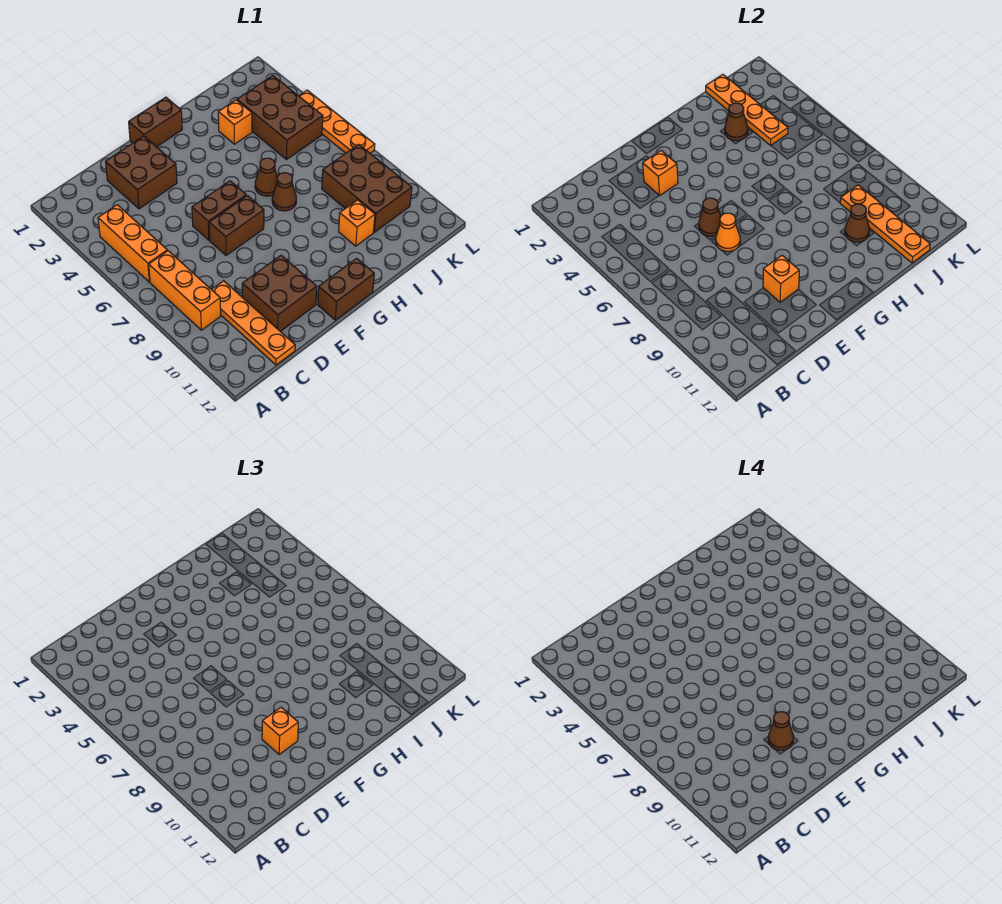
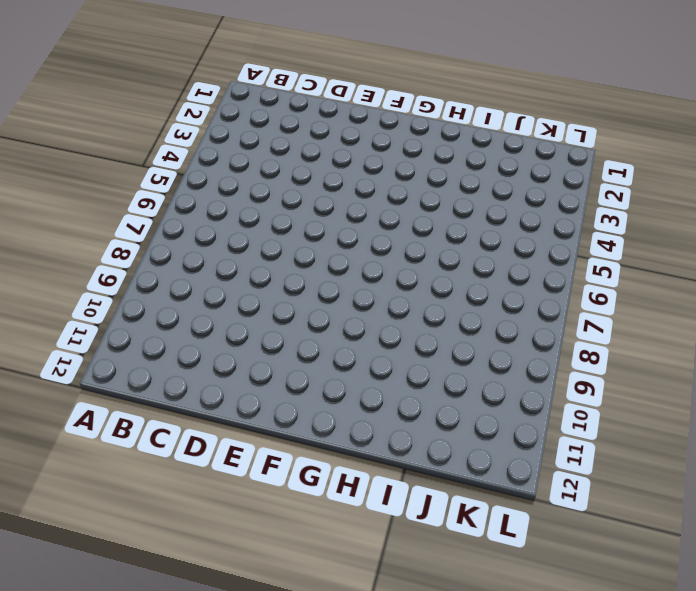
none -> orange 1x3 brick [98,205,167,282]
none -> orange 1x3 brick [149,251,221,330]
none -> orange 1x4 plate [211,281,295,365]

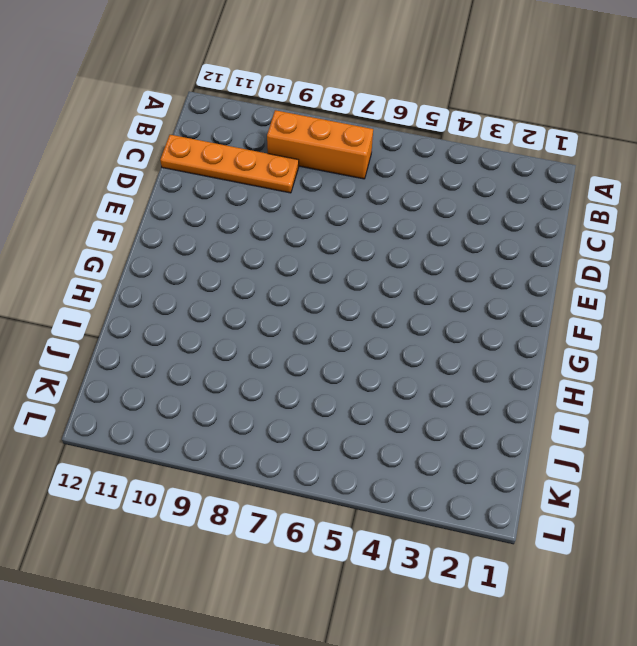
none -> orange 1x3 brick [98,205,167,282]
none -> brown 2x2 brick [106,136,177,209]
none -> brown 2x2 brick [242,255,317,331]

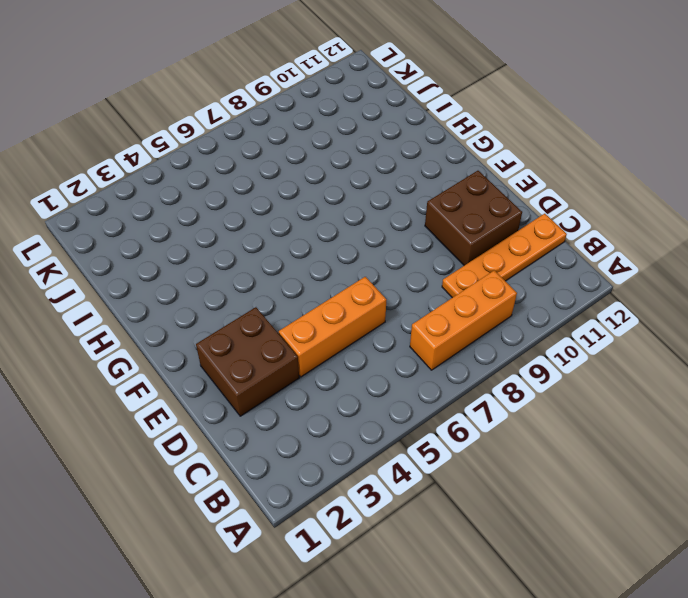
orange 1x3 brick [279,277,386,377] -> orange 1x3 brick moved to [98,205,167,282]
none -> brown 1x2 brick [192,181,246,240]
none -> brown 1x2 brick [209,196,264,255]
none -> brown 1x2 brick [129,97,182,147]

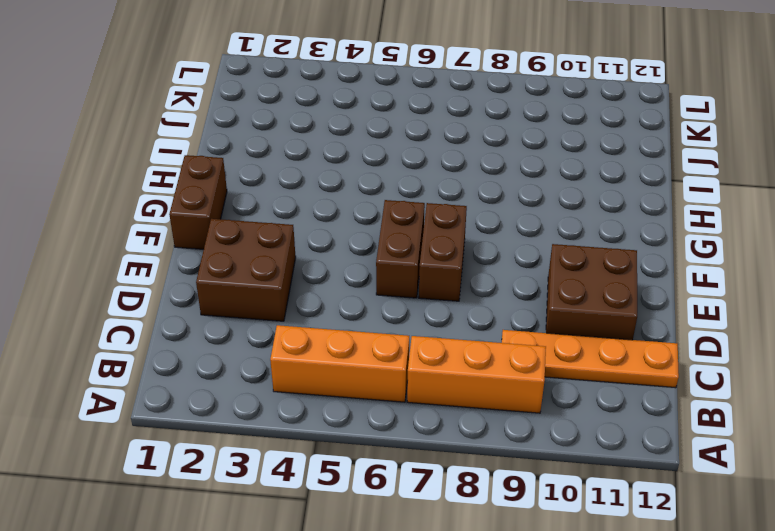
none -> brown 1x2 brick [318,258,374,320]
none -> brown 1x1 cone [255,158,277,196]
none -> brown 1x1 cone [272,173,296,211]

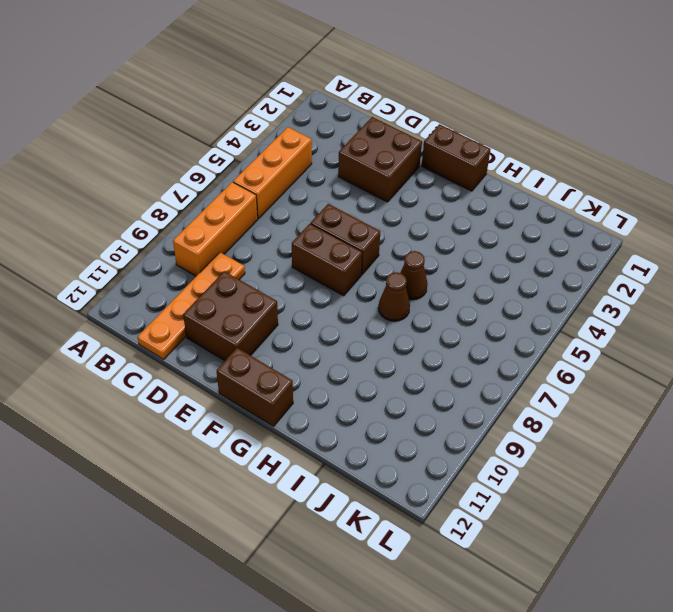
none -> orange 1x1 brick [218,100,252,144]
none -> orange 1x1 brick [339,200,375,246]
none -> brown 2x3 brick [237,76,323,160]

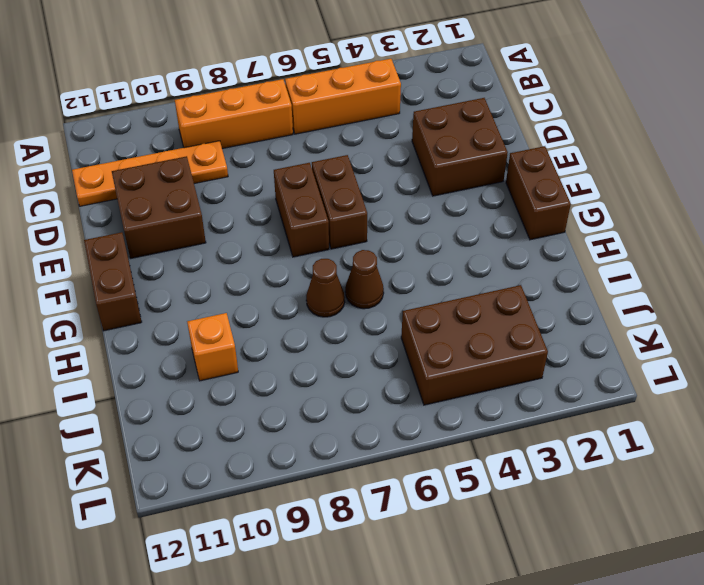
none -> orange 1x1 brick [218,100,252,144]
none -> brown 2x3 brick [322,144,412,232]
none -> orange 1x4 plate [299,90,375,153]

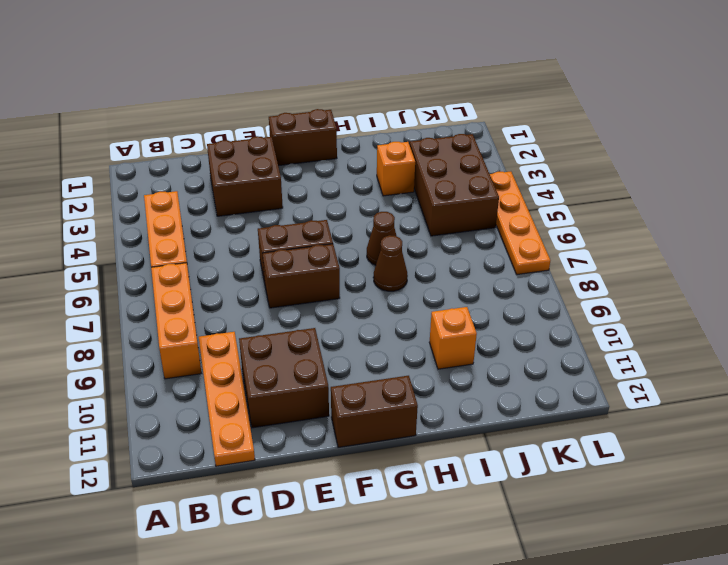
none -> brown 2x3 brick [322,144,412,232]
none -> orange 1x1 brick [643,150,678,196]
none -> brown 1x1 cone [699,198,721,236]

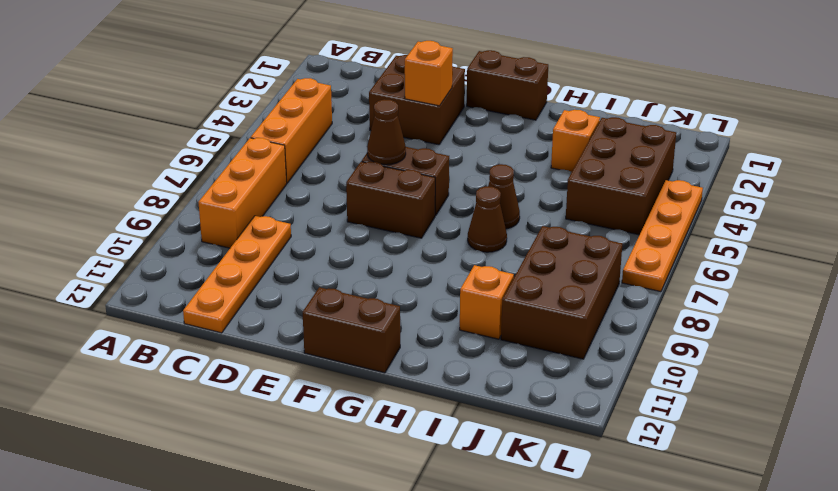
none -> brown 2x2 brick [242,255,317,331]
none -> orange 1x1 cone [716,213,740,251]
none -> orange 1x1 brick [763,255,799,302]

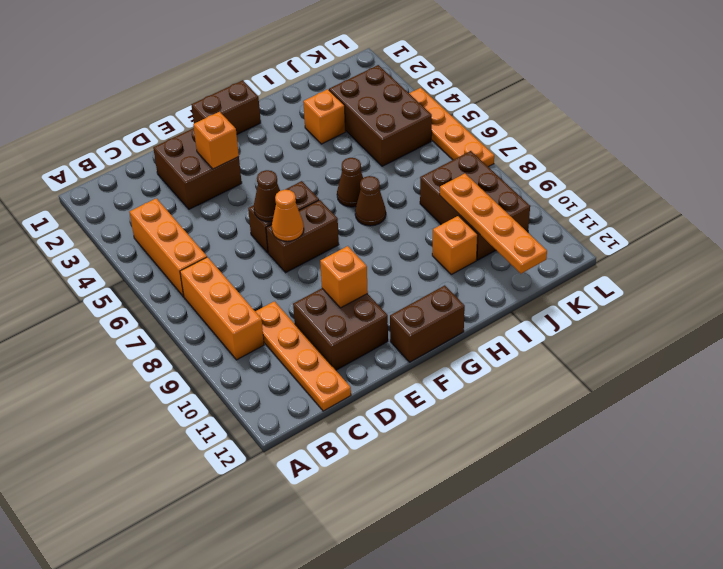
none -> brown 1x1 cone [725,103,748,141]
none -> brown 1x1 cone [845,204,869,242]
none -> orange 1x4 plate [706,75,788,145]

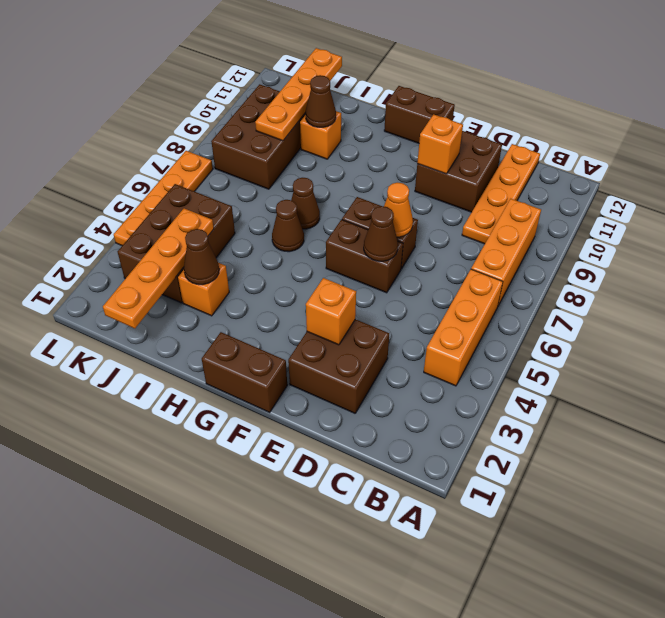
none -> orange 1x1 brick [262,707,298,754]
none -> brown 1x1 cone [768,712,794,750]

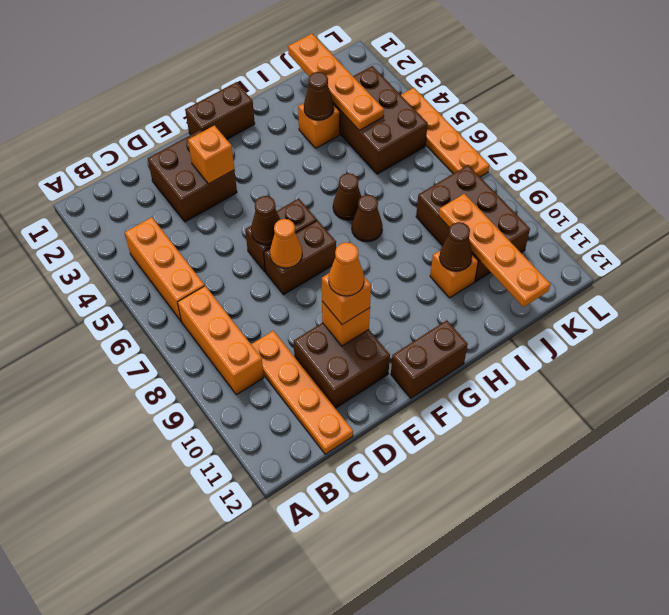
orange 1x1 cone [329,242,364,296] -> brown 1x1 cone [768,712,794,750]

